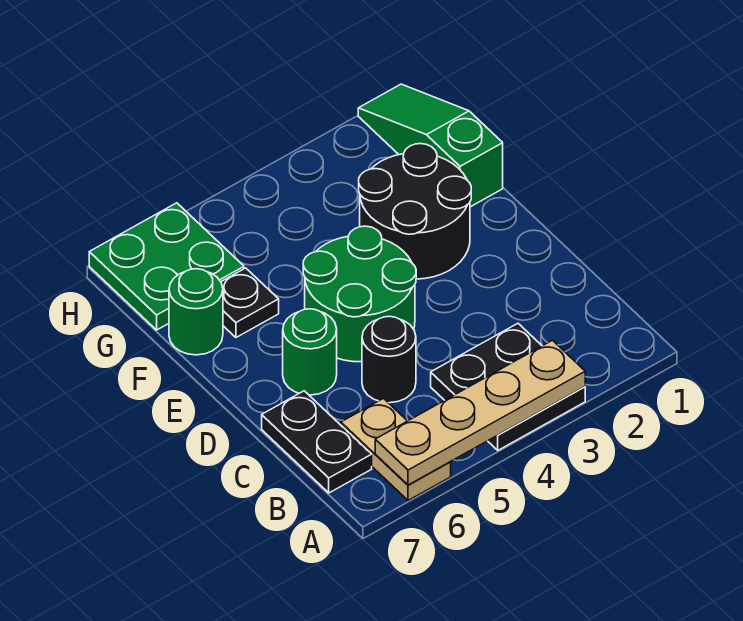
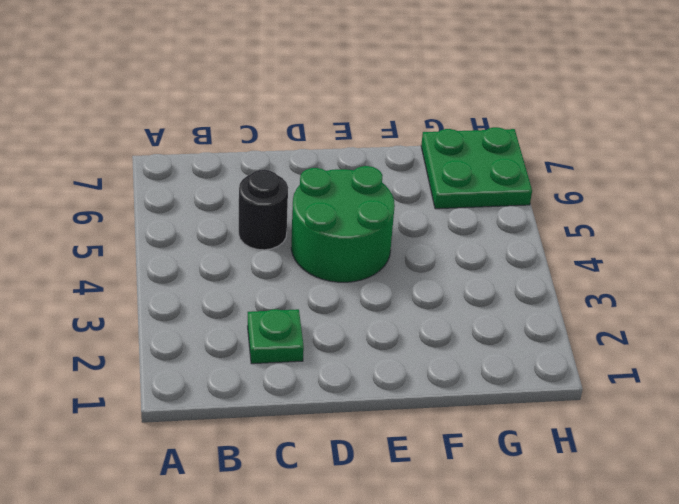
green 1x1 plate [248,309,304,364] -> none
none -> black 2x2 plate [431,323,585,450]
none -> tan 1x2 plate [341,398,451,501]
none -> black 1x2 plate [262,391,372,493]

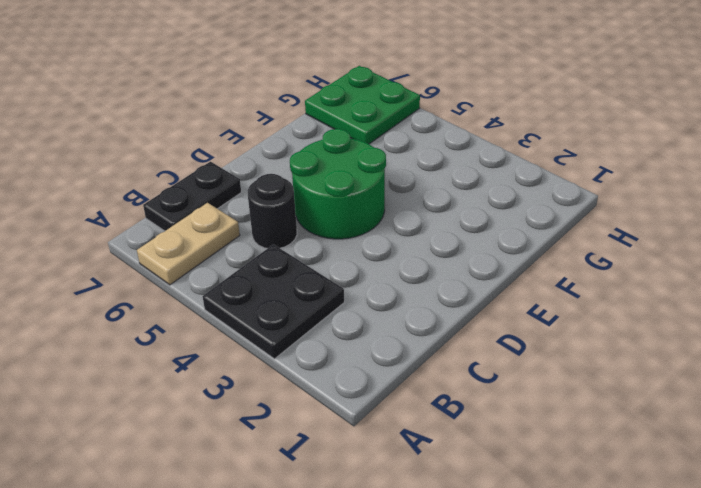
none -> green 1x1 round brick [283,309,337,395]
none -> black 2x2 round brick [359,144,471,279]
none -> green 1x3 slope [358,84,503,207]

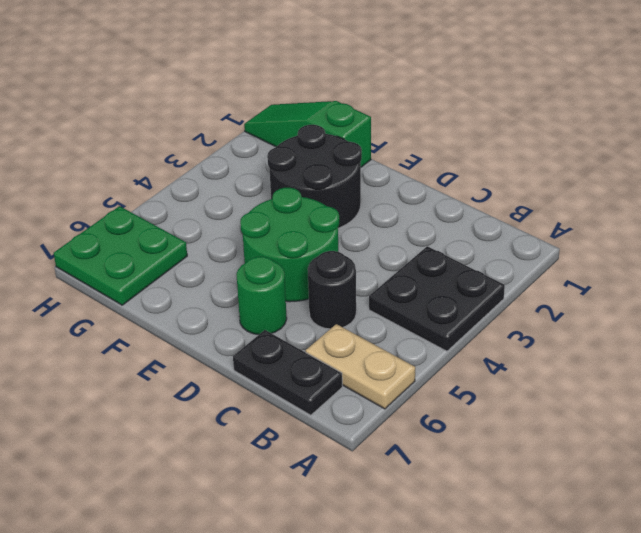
none -> black 1x1 plate [221,268,279,337]
none -> green 1x1 round brick [169,269,223,355]
none -> tan 1x4 plate [375,340,585,485]

